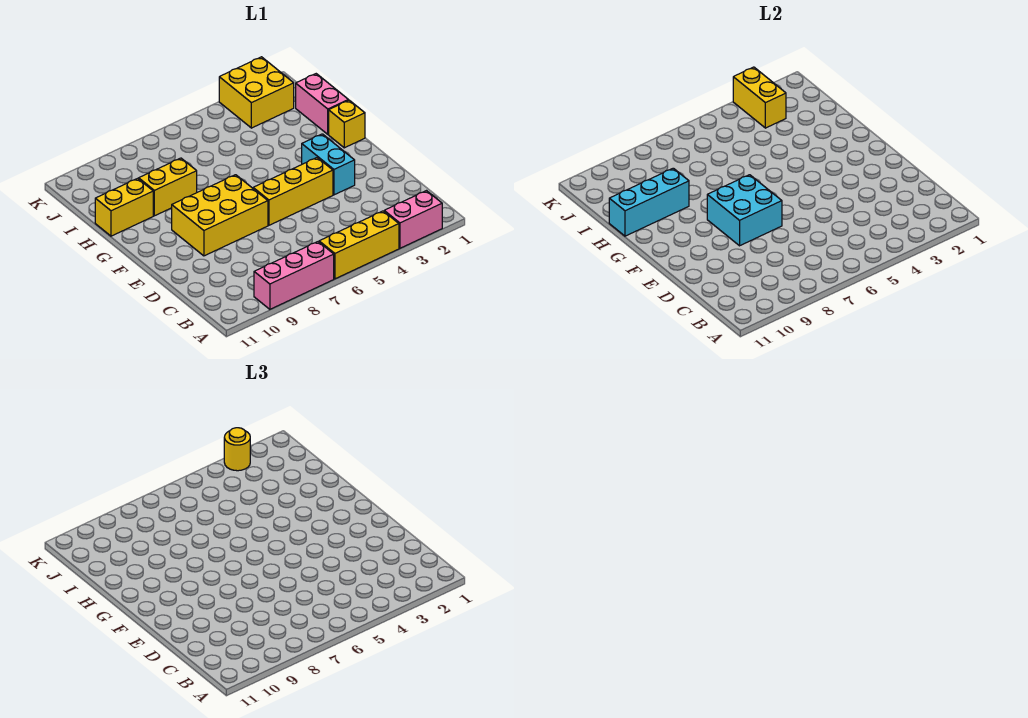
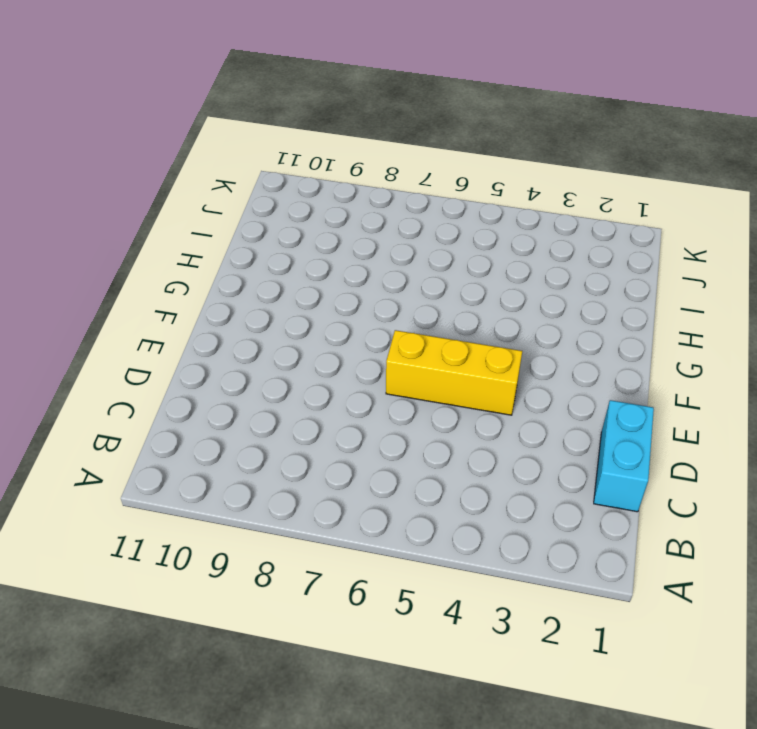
cyan 1x2 brick [594,400,654,512] -> cyan 1x2 brick moved to [302,134,355,195]
none -> pink 1x2 brick [384,191,442,248]
none -> yellow 1x3 brick [319,211,399,279]
none -> pink 1x3 brick [254,242,334,309]

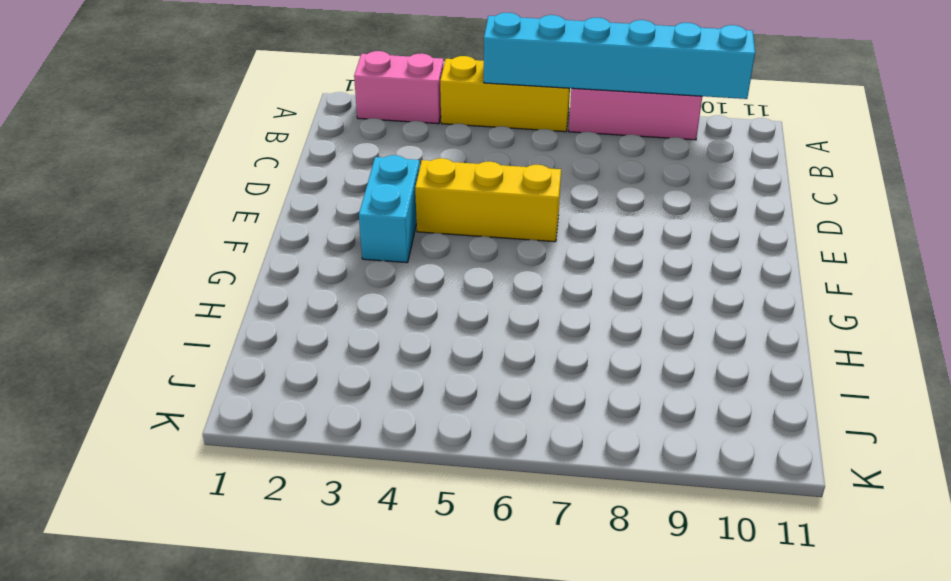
cyan 1x6 brick [484,13,755,99] -> none
none -> yellow 2x3 brick [172,175,268,256]
none -> yellow 1x1 brick [329,100,365,148]
none -> pink 1x2 brick [296,74,348,134]

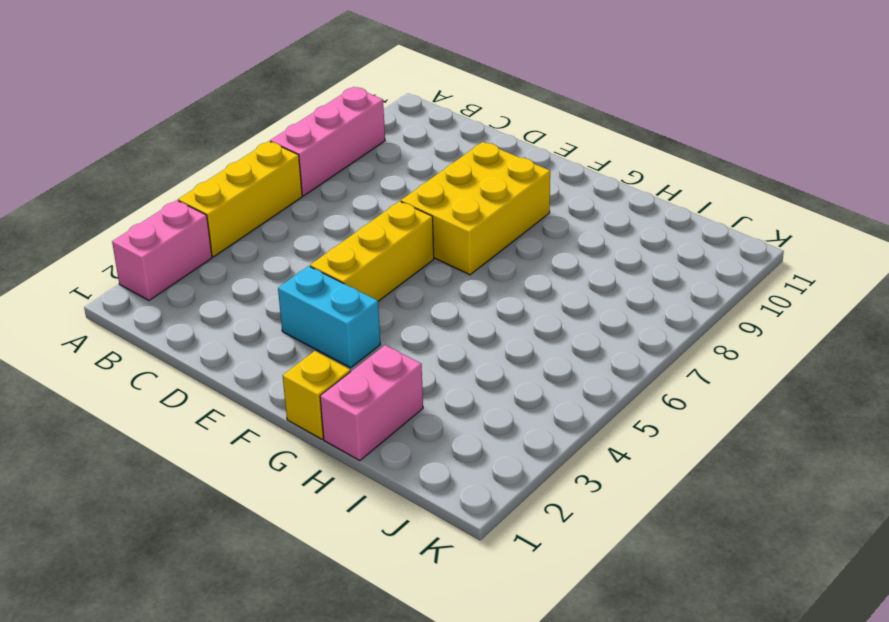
pink 1x2 brick [320,345,423,461] -> pink 1x2 brick turned to [296,74,348,134]
none -> yellow 1x2 brick [139,158,197,216]
none -> yellow 1x2 brick [95,178,153,236]
none -> yellow 2x2 brick [219,57,294,128]

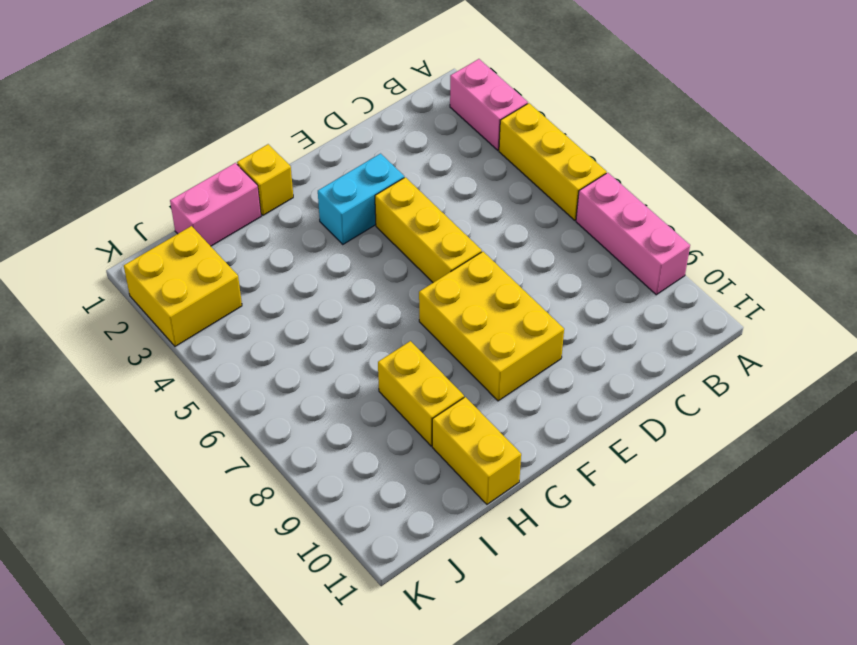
none -> cyan 2x2 brick [707,175,782,246]
none -> cyan 1x3 brick [609,168,689,236]
none -> yellow 1x2 brick [733,67,786,128]

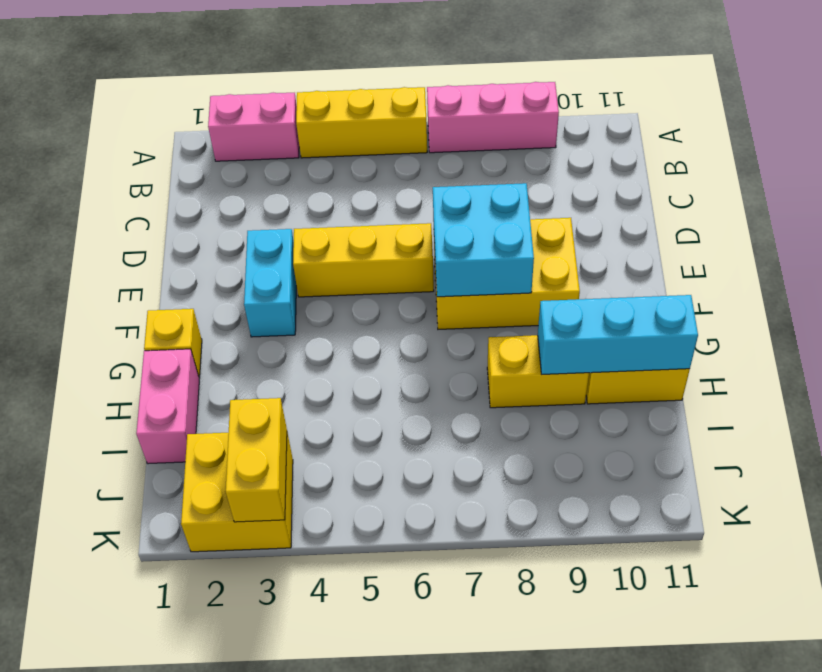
none -> yellow 1x1 round brick [224,428,250,471]

